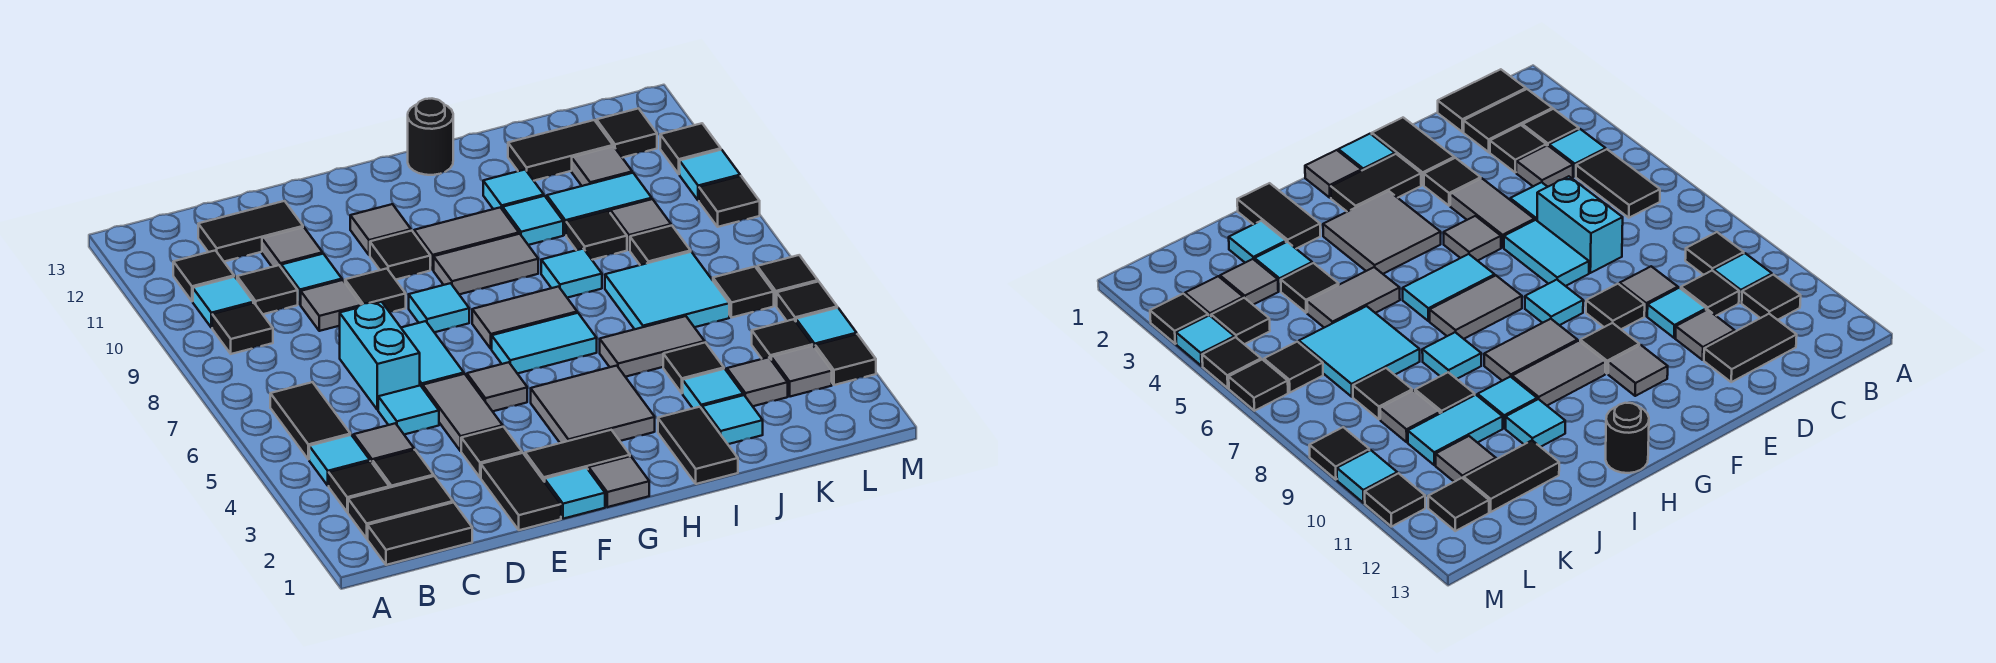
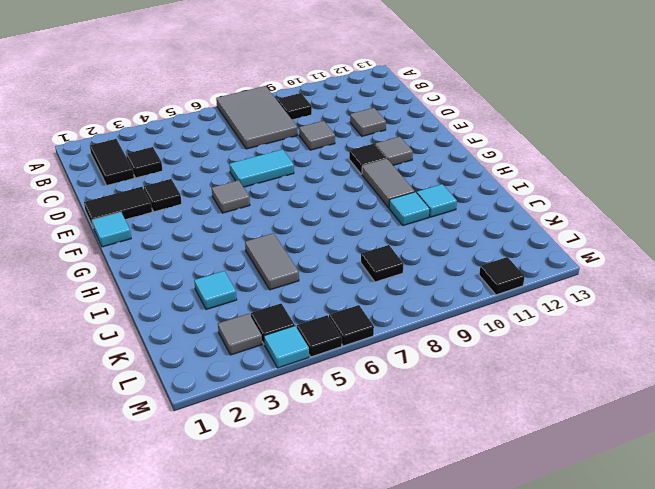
grey 2x3 tile [216,86,298,149] -> none
none -> black 1x2 tile [368,502,472,565]
none -> black 1x1 tile [329,461,389,512]
none -> cyan 1x1 tile [309,435,370,486]
none -> black 1x2 tile [270,382,350,459]

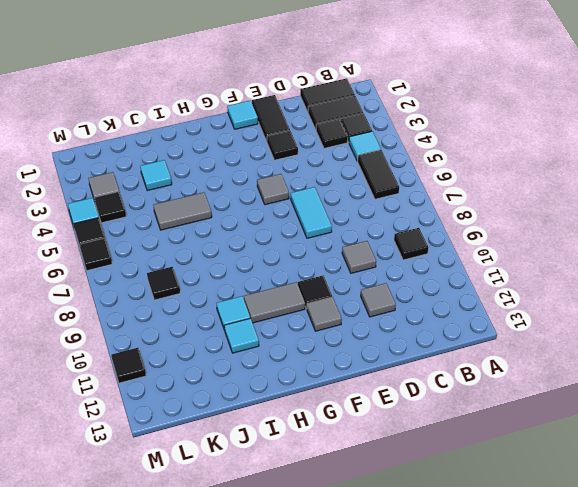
none -> cyan 1x1 tile [193,277,253,328]
none -> black 1x1 tile [173,250,234,301]
none -> grey 1x1 tile [354,423,414,463]
none -> black 1x1 tile [237,265,298,314]

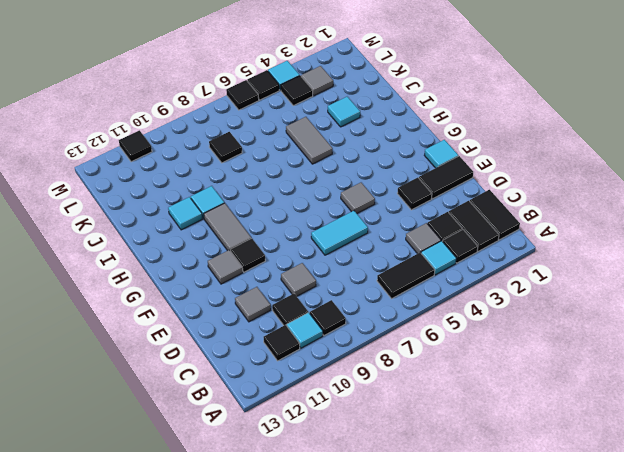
none -> black 1x2 tile [198,201,303,262]
none -> cyan 1x1 tile [378,385,439,435]
none -> cyan 1x2 brick [340,302,420,410]
none -> cyan 1x1 tile [281,254,342,305]

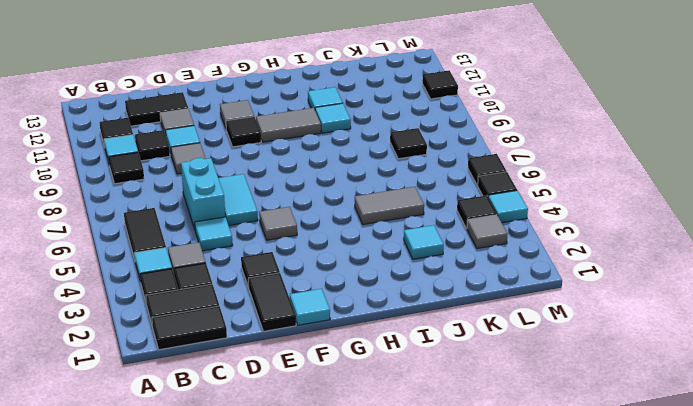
none -> grey 1x2 tile [423,374,503,451]
none -> black 1x1 tile [345,269,406,312]
none -> black 1x2 tile [525,430,630,482]
none -> cyan 1x1 tile [409,283,469,332]

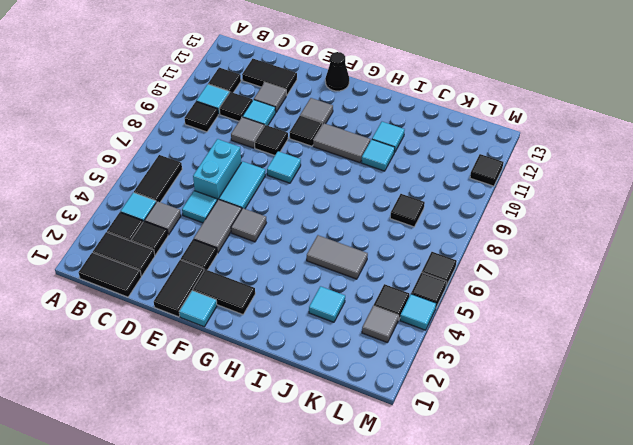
black 1x1 cone [325,52,349,91] -> none
none -> grey 1x1 tile [589,456,649,507]
none -> grey 2x2 tile [531,366,655,443]
none -> cyan 1x2 tile [492,313,597,374]
none -> grey 1x2 tile [472,287,577,349]

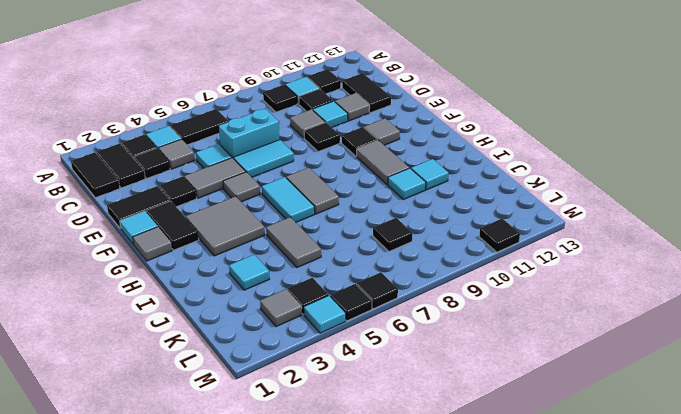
none -> cyan 1x1 tile [409,283,469,332]
none -> grey 1x2 tile [434,234,538,294]
none -> black 1x1 round brick [408,99,453,175]
none -> black 1x2 tile [658,407,738,484]

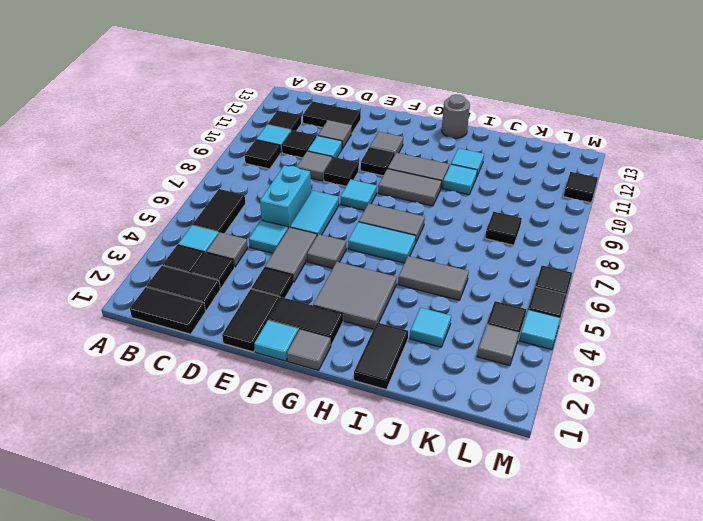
grey 1x1 round brick [442,94,470,138] -> black 1x1 round brick [408,99,453,175]
none -> cyan 1x1 tile [541,249,602,298]
none -> cyan 1x1 tile [702,395,763,444]
none -> black 1x1 tile [663,343,724,393]
none -> cyan 2x2 tile [605,252,729,329]

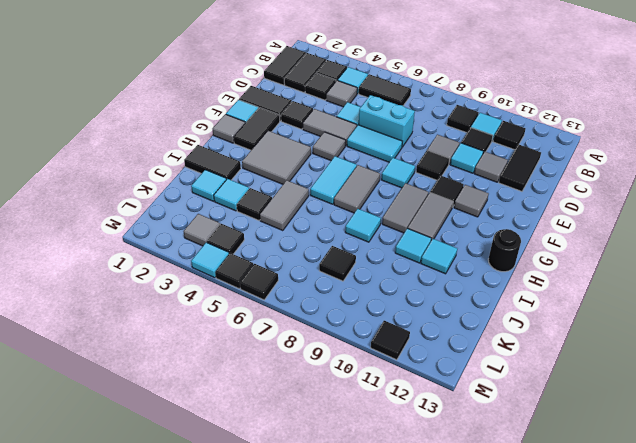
none -> cyan 2x2 tile [605,252,729,329]
none -> black 1x1 tile [566,211,627,260]
none -> cyan 1x2 tile [547,173,652,235]
none -> black 1x2 tile [508,120,613,181]

